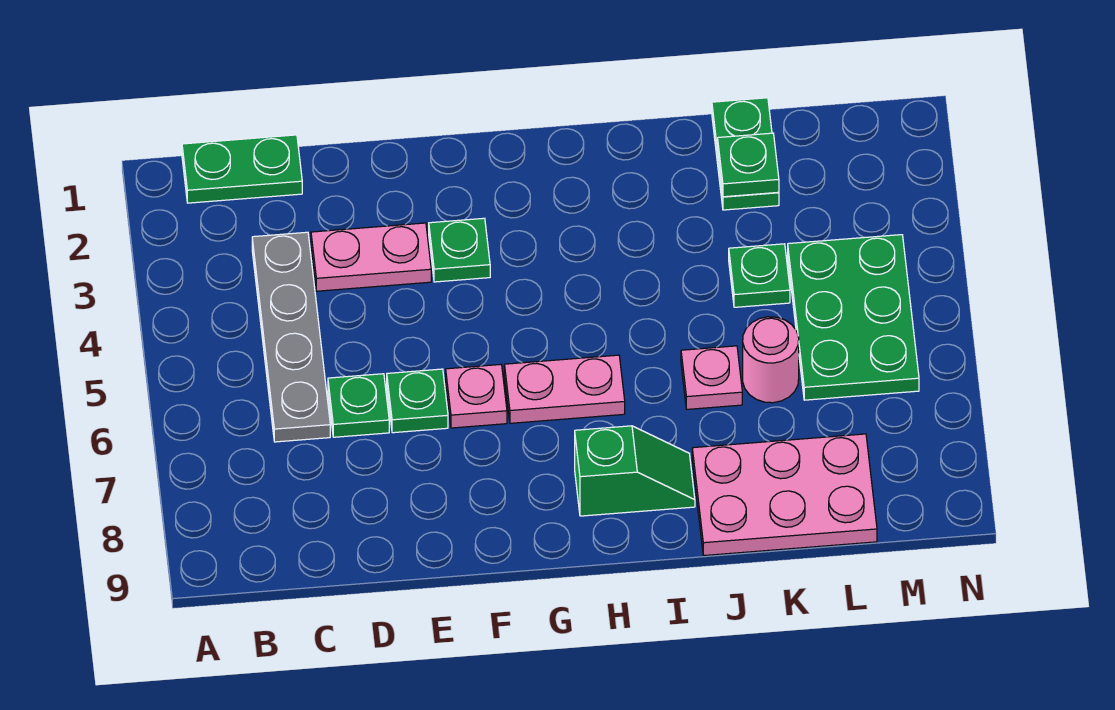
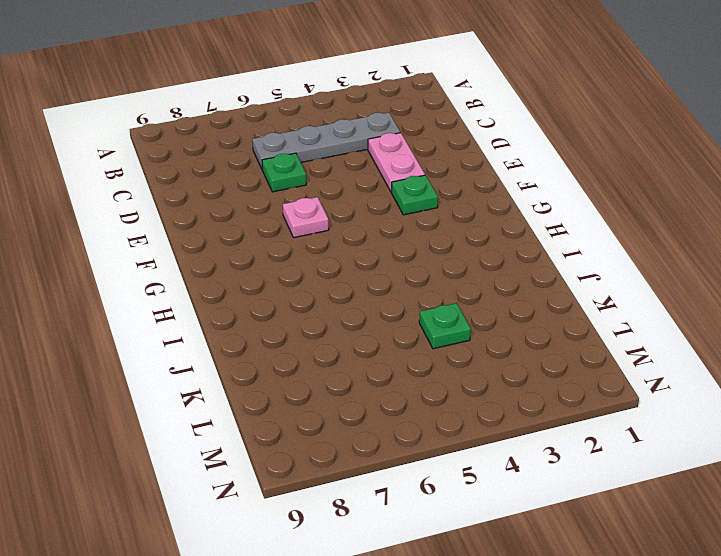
none -> green 1x2 plate [182,135,302,203]
none -> green 1x1 plate [387,369,448,433]
none -> pink 1x2 plate [504,355,625,423]

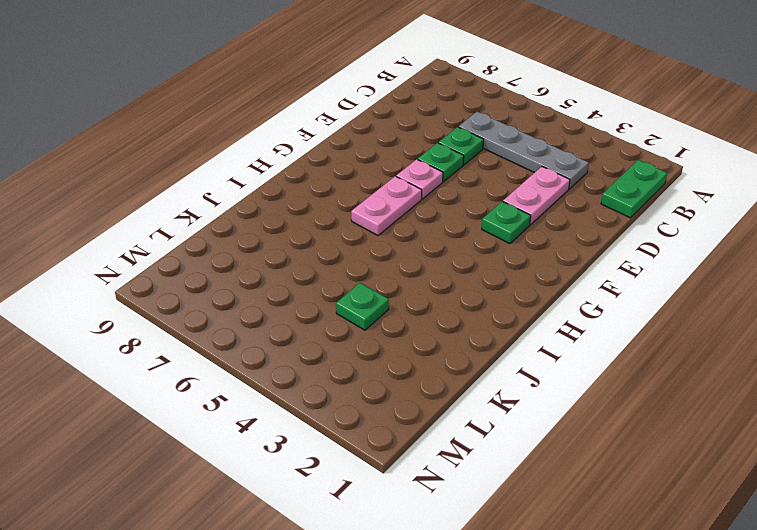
none -> green 1x2 slope [575,426,695,516]
none -> pink 1x1 plate [681,346,742,409]
none -> pink 2x3 plate [692,434,877,555]

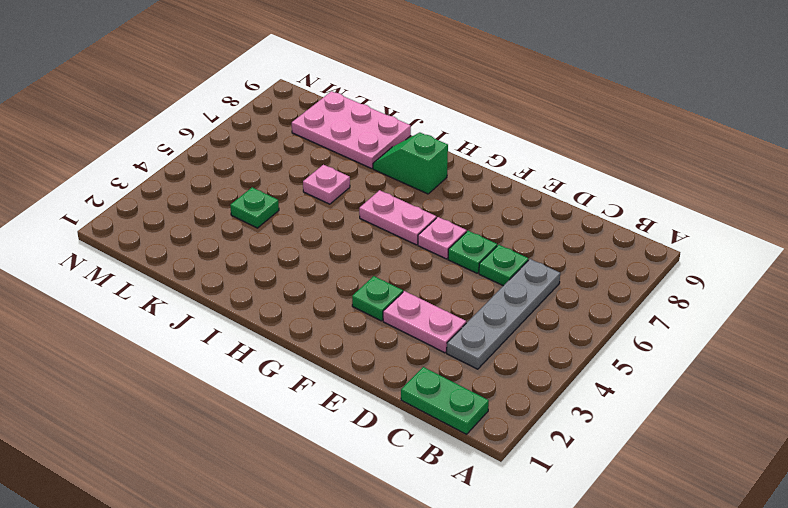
none -> green 1x2 plate [712,98,779,210]
none -> pink 1x1 round brick [743,317,799,403]
none -> green 2x3 plate [788,235,919,400]

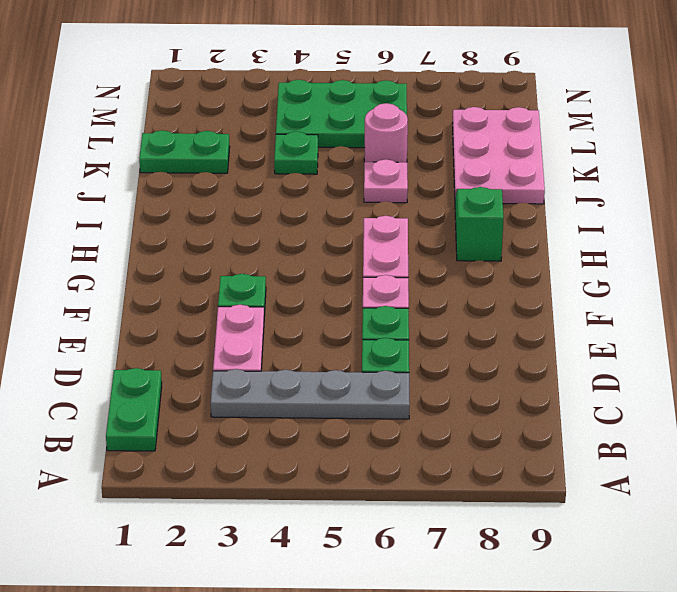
none -> green 1x1 plate [718,133,779,197]

